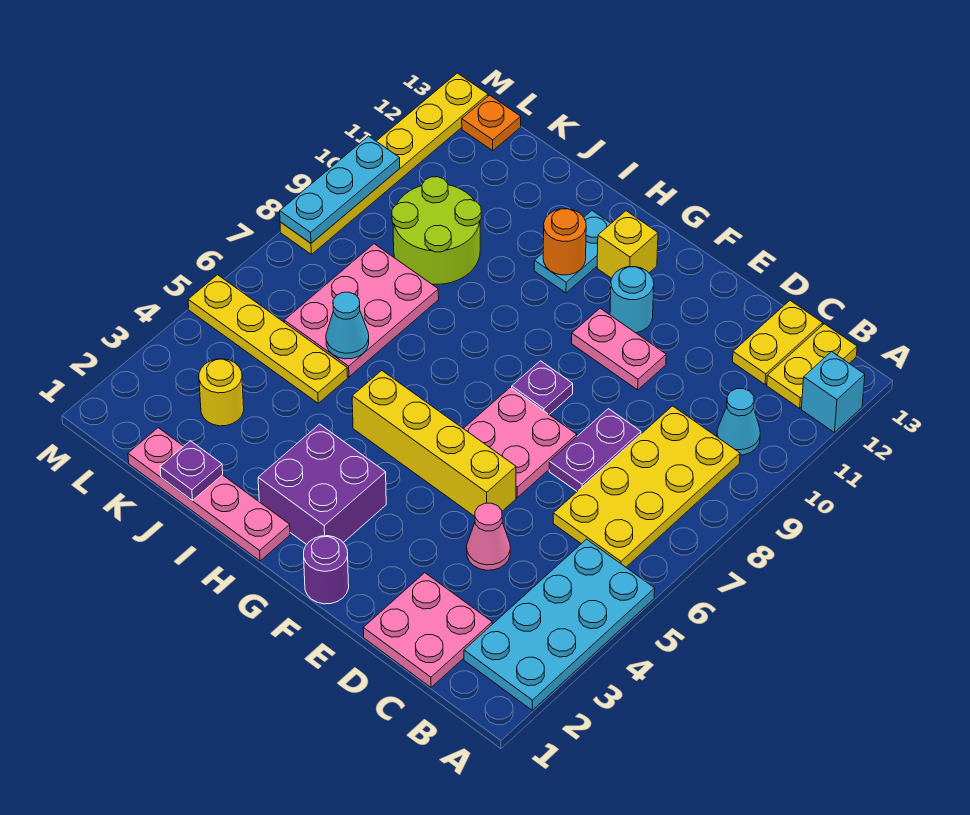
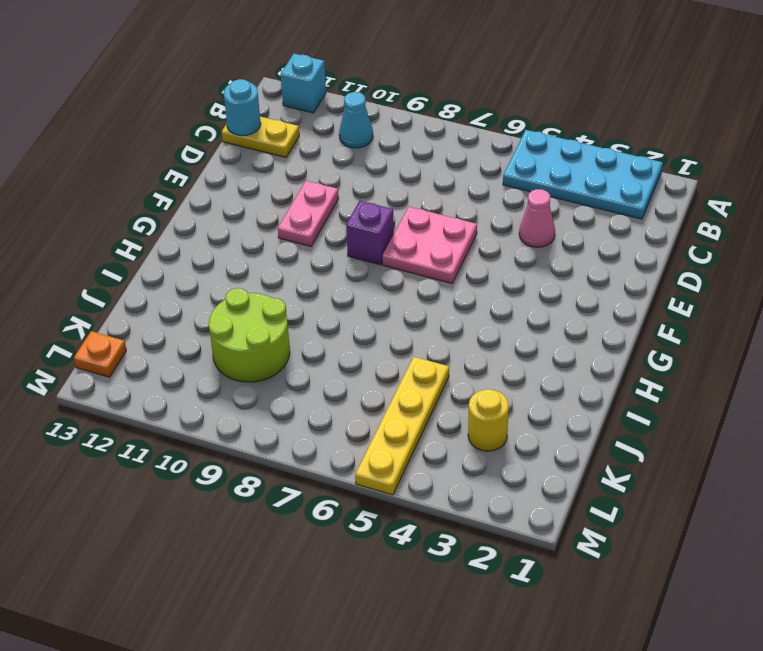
cyan 1x1 round brick [224,79,261,136] -> cyan 1x1 round brick moved to [610,267,654,333]
purple 1x1 brick [346,201,394,265] -> purple 1x1 plate [512,361,573,415]
none -> yellow 2x4 plate [553,406,740,567]
none -> yellow 1x2 plate [767,324,857,408]
none -> pink 2x2 plate [363,573,492,687]

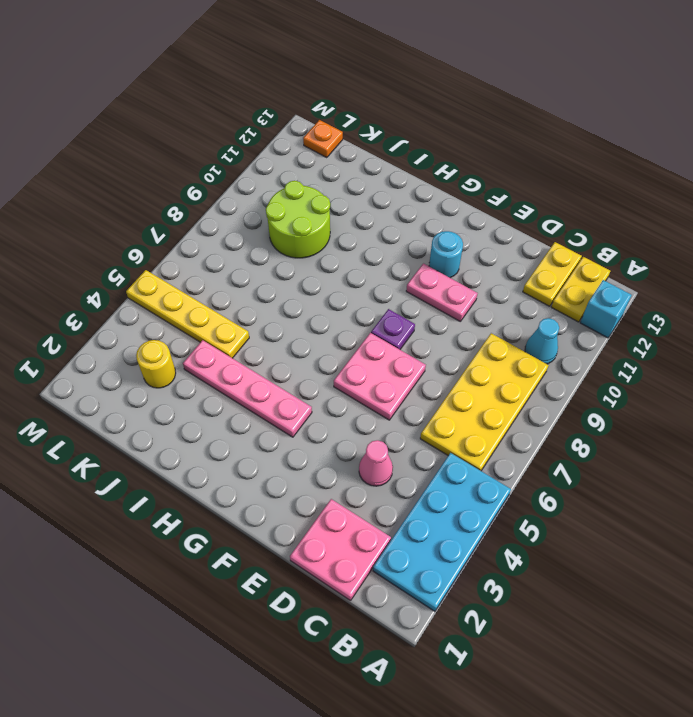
pink 1x4 plate [183,340,312,437] -> pink 1x4 plate moved to [128,428,290,561]
none -> purple 1x2 plate [549,409,641,491]
none -> yellow 1x4 brick [352,370,516,516]
none -> purple 1x1 round brick [304,536,349,604]

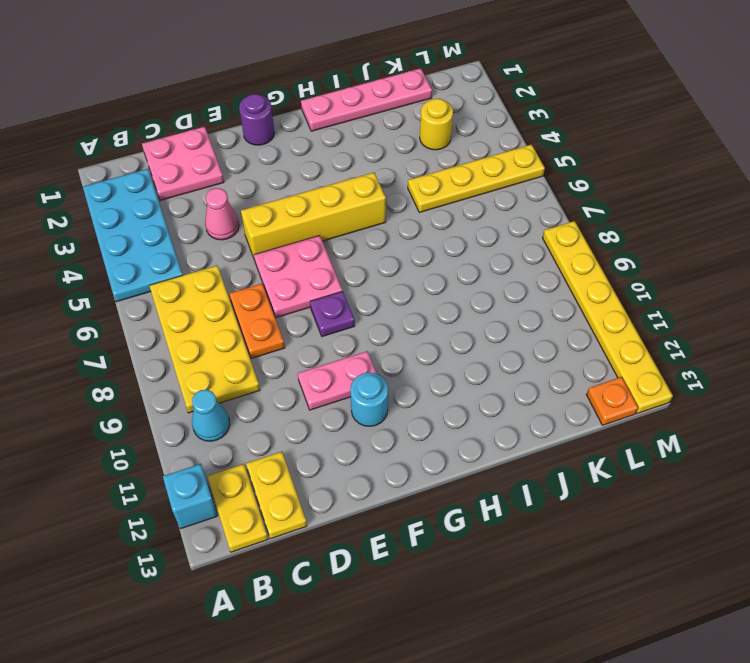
orange 1x2 plate [229,283,285,359] -> purple 1x2 plate [549,409,641,491]
none -> purple 2x2 brick [258,424,386,544]
none -> yellow 1x1 brick [597,211,658,278]
none -> cyan 1x2 plate [534,211,611,293]

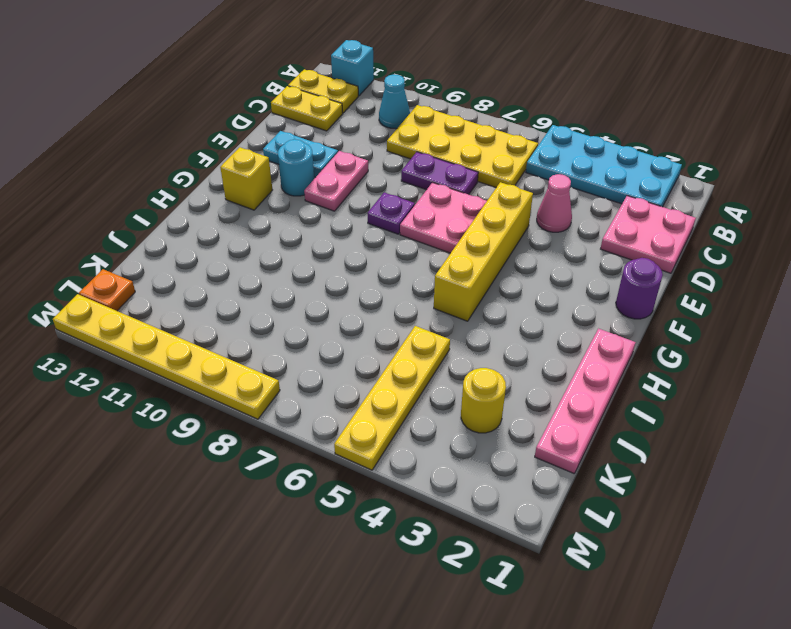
cyan 1x2 plate [263,131,338,177] -> cyan 1x2 plate moved to [534,211,611,293]
none -> purple 2x2 brick [258,424,386,544]
none -> pink 2x3 plate [284,244,439,377]
none -> lime 2x2 round brick [392,177,481,284]

